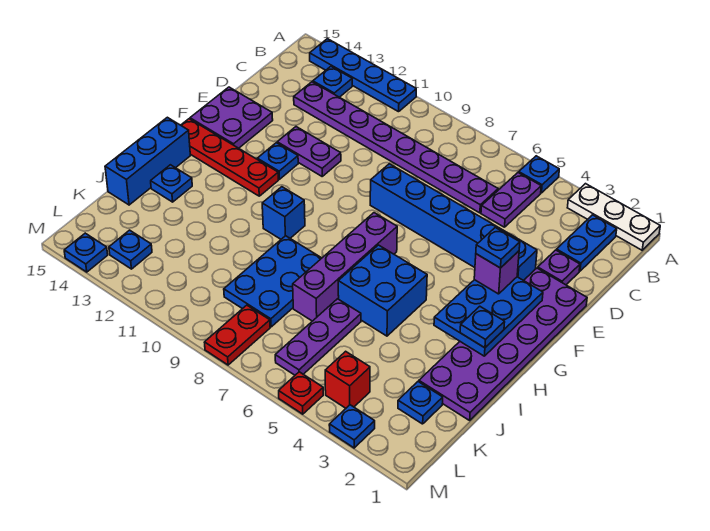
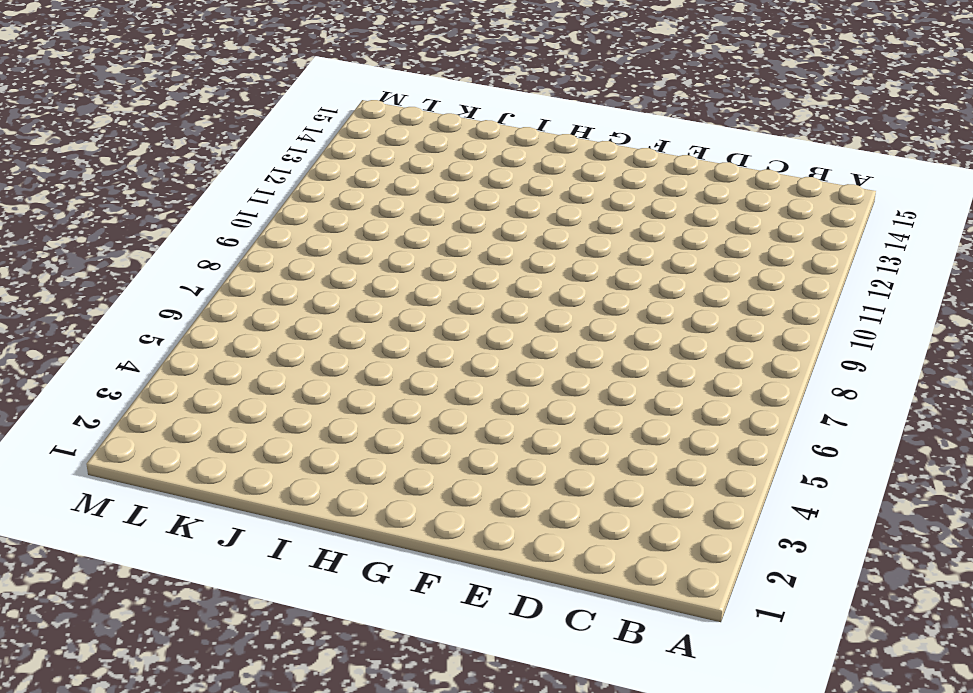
none -> white 1x3 plate [567,184,660,250]
none -> blue 1x1 plate [519,156,559,193]
none -> blue 1x4 plate [310,39,416,112]
none -> blue 1x2 plate [557,215,617,271]

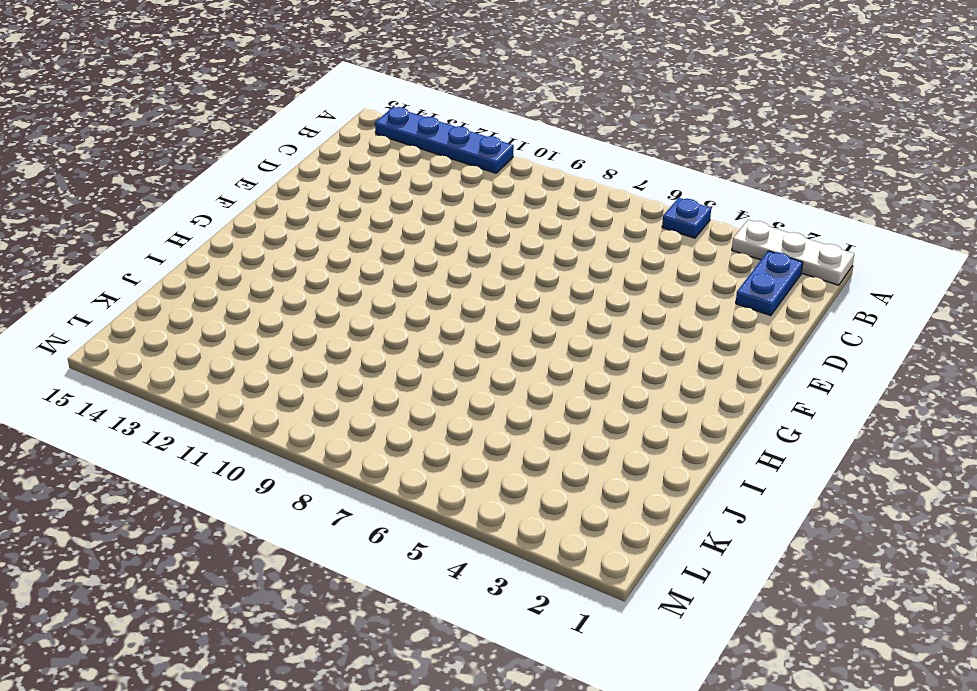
none -> purple 1x2 plate [481,173,541,227]
none -> blue 1x1 plate [313,67,352,97]
none -> purple 1x8 plate [294,82,498,213]
none -> purple 1x1 plate [538,250,580,285]

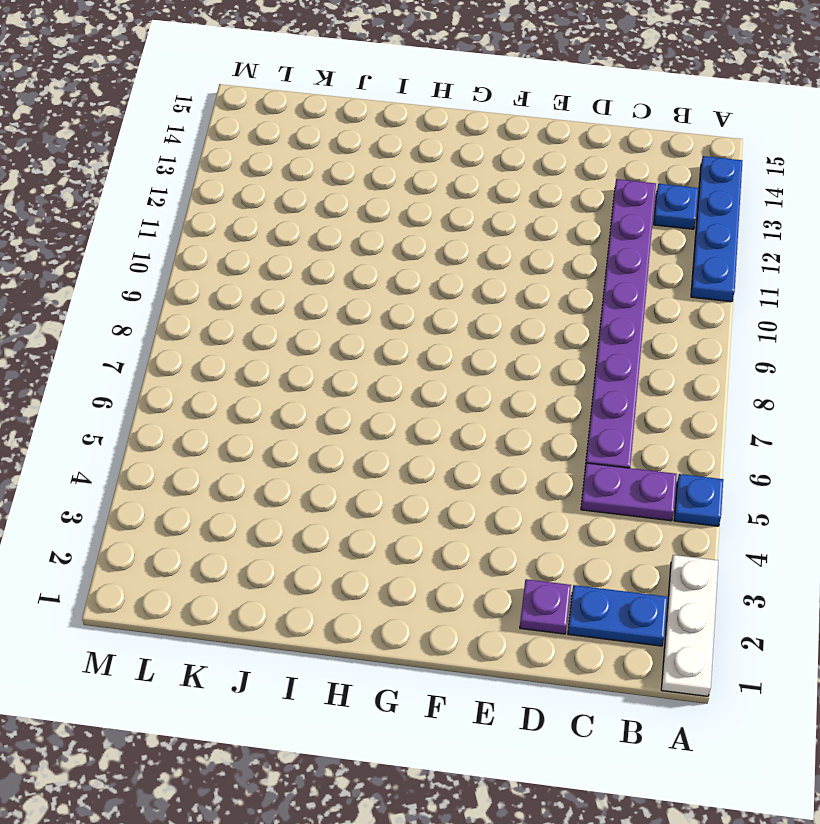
none -> purple 2x6 plate [419,268,587,420]
none -> blue 1x6 brick [370,164,537,281]
none -> purple 1x2 plate [277,127,341,176]
none -> purple 2x2 plate [190,87,273,148]

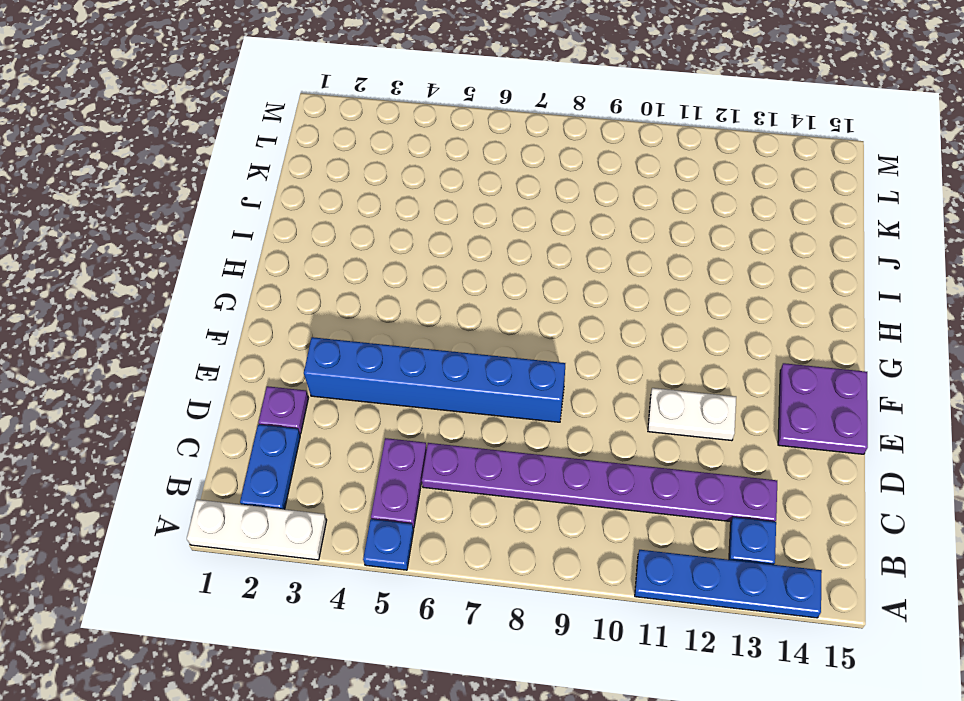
white 1x2 plate [648,388,736,441] -> purple 1x2 plate [277,127,341,176]
none -> purple 2x6 plate [419,268,587,420]
none -> blue 1x1 plate [257,143,298,179]
none -> purple 1x4 brick [293,213,397,321]
none -> red 1x4 plate [181,119,278,196]

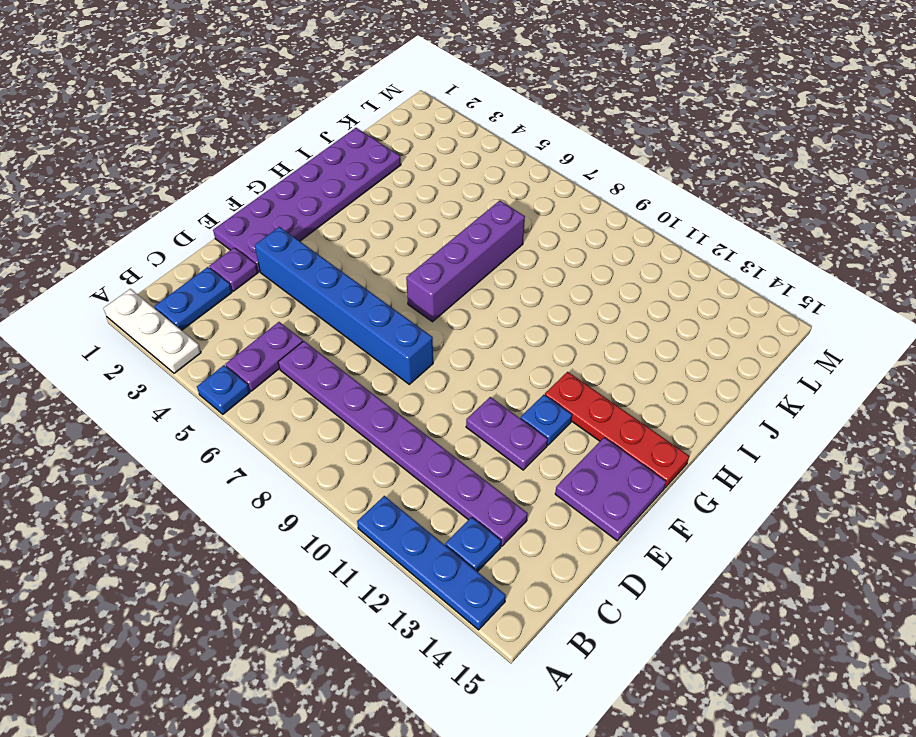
none -> blue 2x2 brick [338,245,427,336]
none -> blue 1x1 brick [262,187,305,239]
none -> blue 1x3 brick [105,117,190,205]
none -> blue 2x3 plate [224,236,321,327]

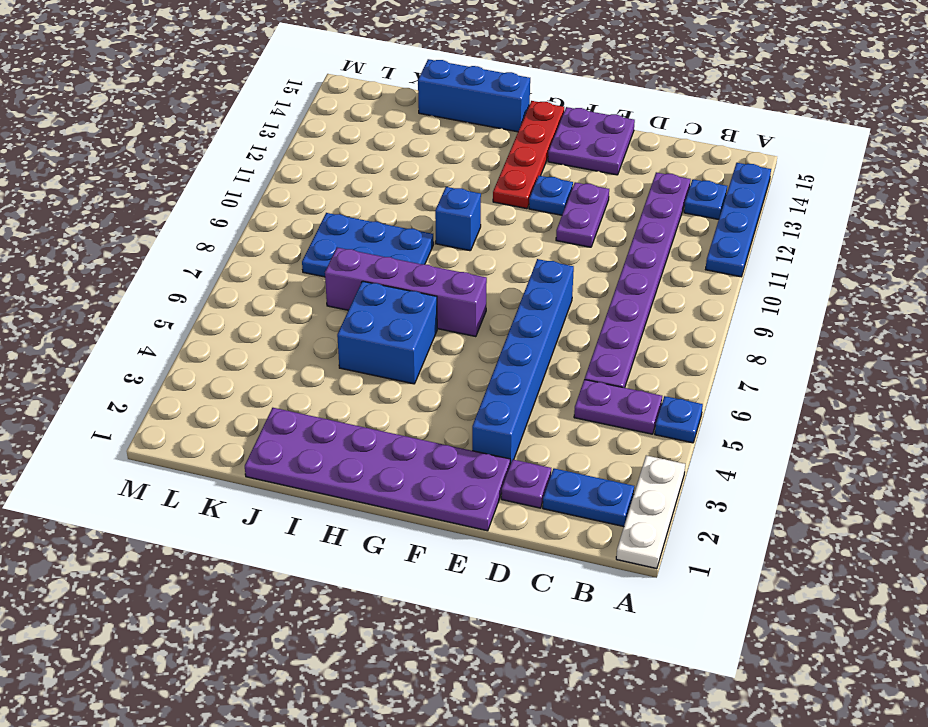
none -> blue 1x1 plate [151,165,192,202]
none -> purple 1x3 plate [275,299,361,375]
none -> blue 1x1 plate [398,382,443,424]
none -> red 1x1 brick [325,351,370,408]

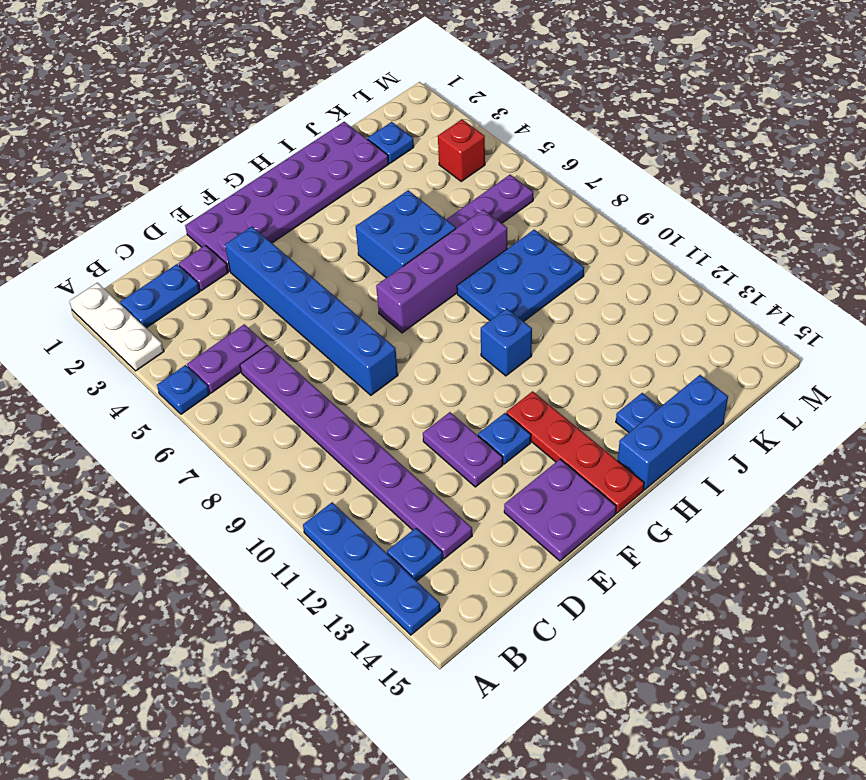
none -> red 1x2 plate [204,305,270,365]
none -> blue 1x1 plate [109,230,152,269]
none -> blue 1x1 plate [329,405,375,448]
none -> red 1x1 plate [279,372,323,414]

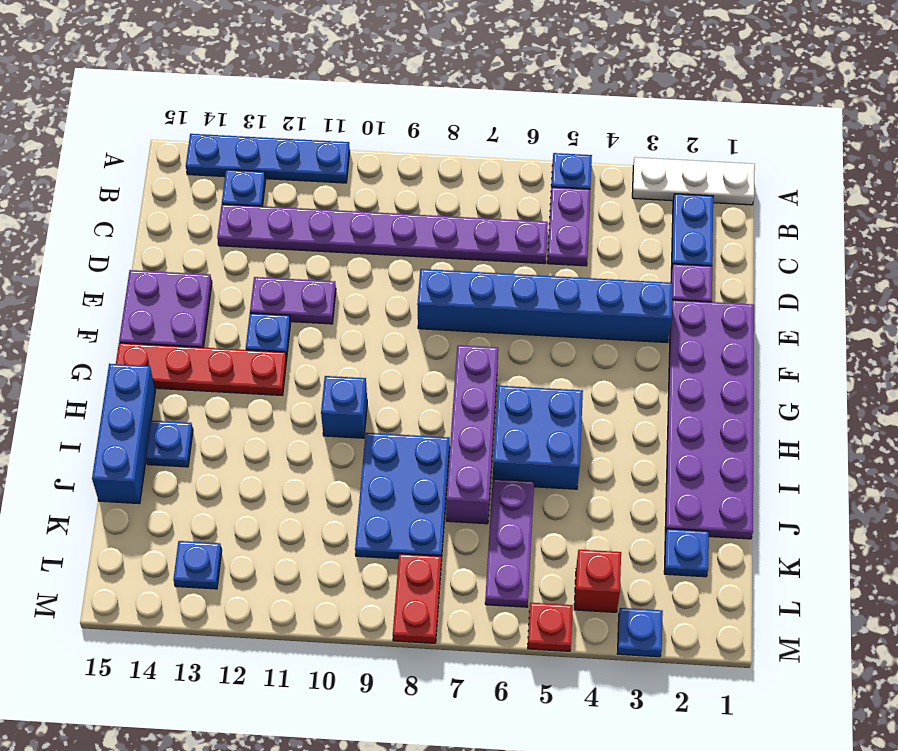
none -> blue 1x1 plate [64,233,108,272]
none -> blue 2x3 plate [434,277,543,356]
none -> purple 1x1 brick [474,251,519,294]
none -> blue 1x1 plate [460,306,505,348]

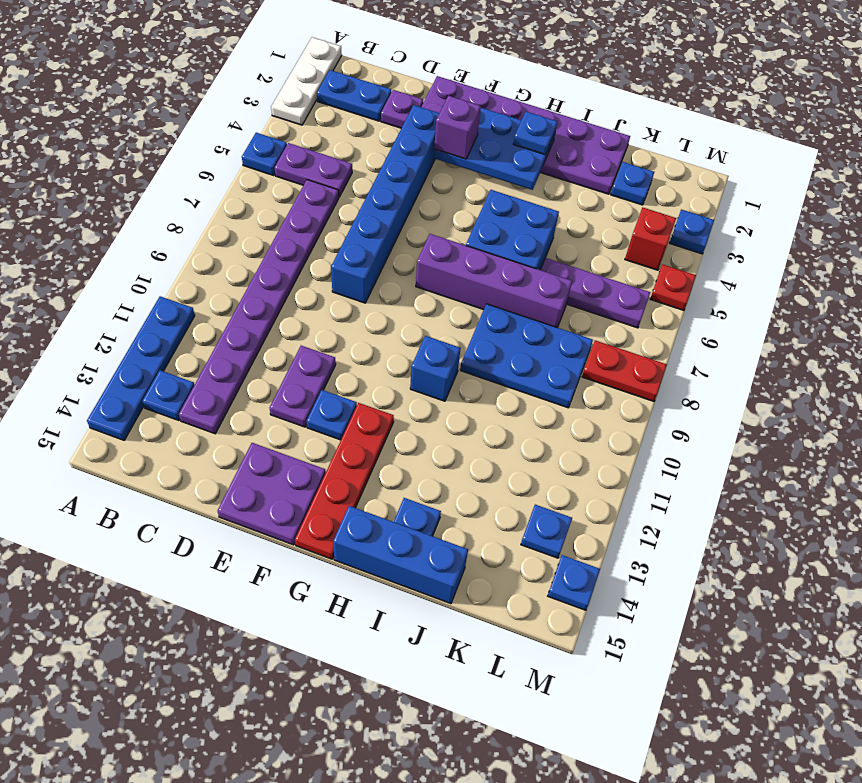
none -> blue 1x1 plate [476,228,520,268]

